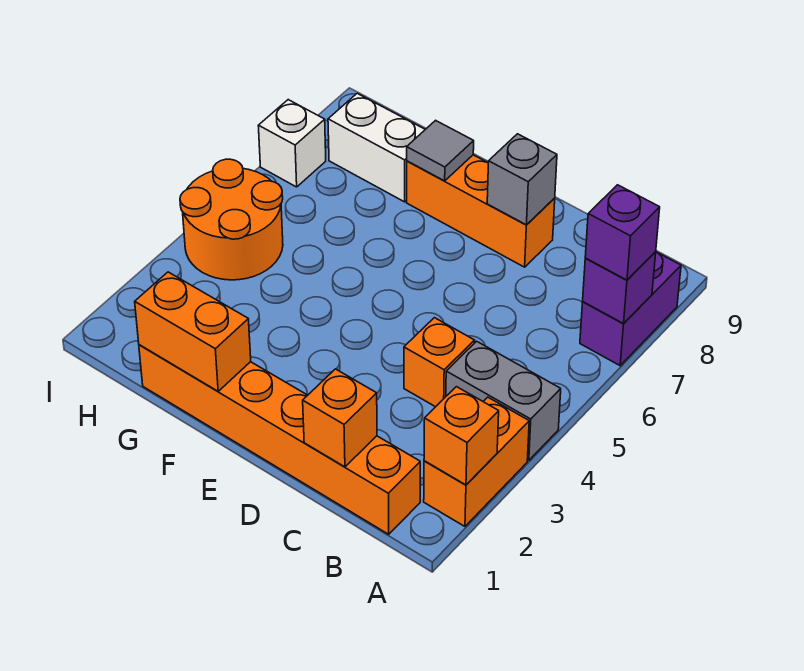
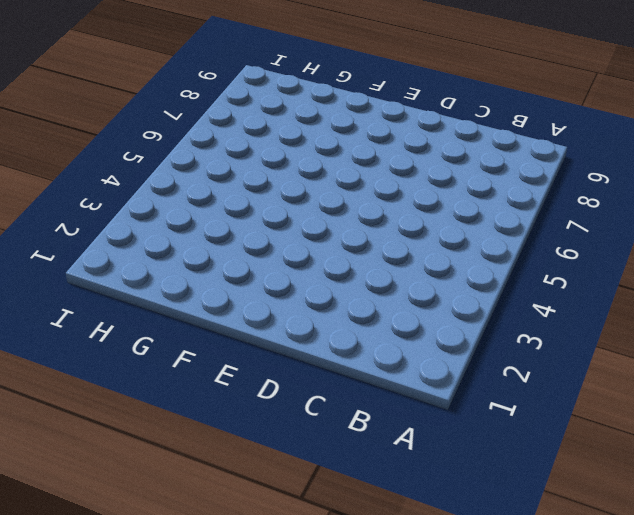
none -> orange 1x2 brick [424,397,529,526]
none -> grey 1x2 brick [446,341,561,460]
none -> purple 1x2 brick [580,252,681,366]

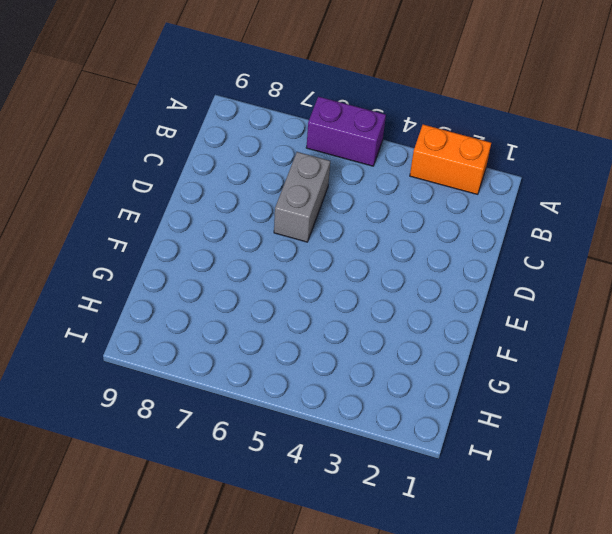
purple 1x2 brick [306,97,386,166] -> purple 1x2 brick moved to [580,252,681,366]
grey 1x2 brick [274,152,330,242] -> grey 1x2 brick moved to [446,341,561,460]
none -> orange 1x6 brick [139,345,420,534]
none -> orange 1x1 brick [404,318,475,407]
none -> orange 1x3 brick [407,155,555,267]

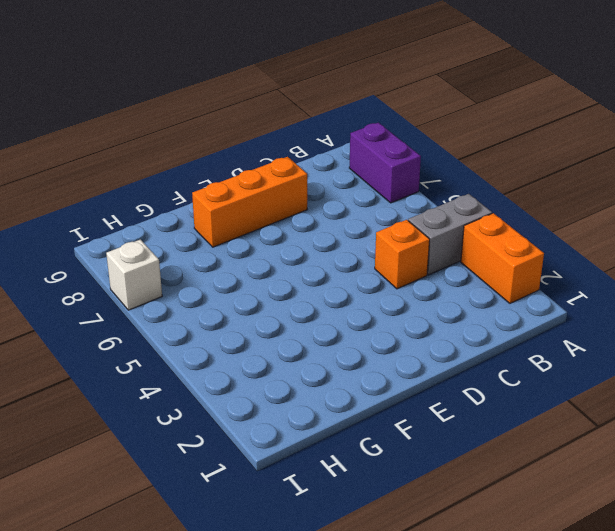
none -> orange 1x6 brick [139,345,420,534]
none -> white 1x2 brick [328,93,425,202]
none -> orange 2x2 round brick [180,159,283,280]

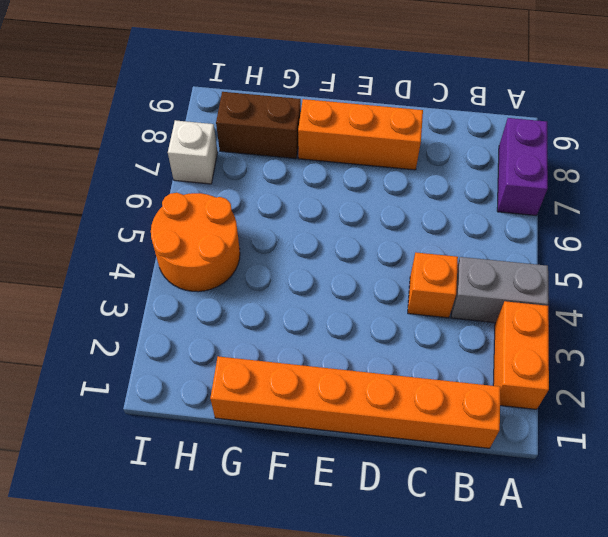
brown 1x2 brick [216,92,301,159] -> white 1x2 brick [328,93,425,202]
none -> orange 1x1 brick [424,387,499,485]
none -> purple 1x1 brick [583,251,656,324]
none -> orange 1x1 brick [303,369,377,467]

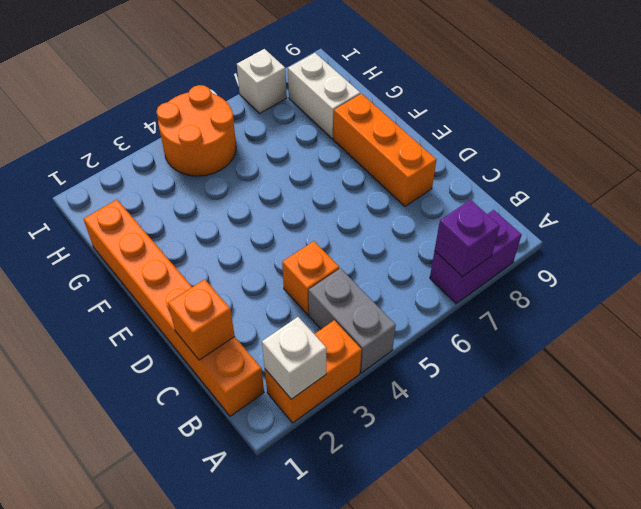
white 1x1 brick [262,317,327,399] -> orange 1x1 brick [424,387,499,485]
none -> grey 1x1 brick [487,134,557,225]
none -> orange 1x2 brick [135,272,251,391]
none -> grey 1x1 tile [407,120,474,181]

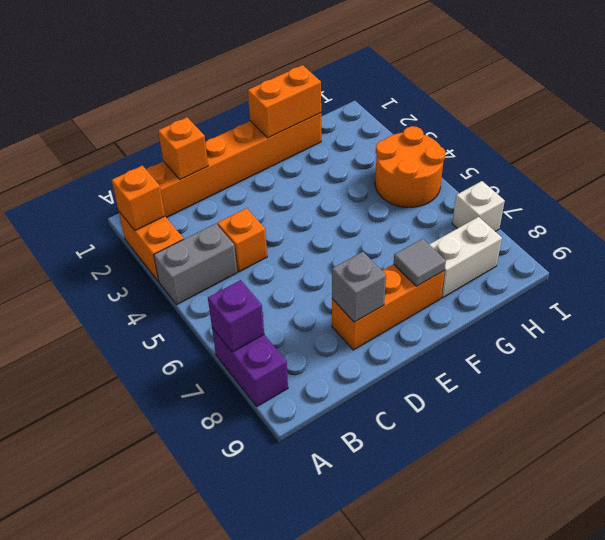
none -> purple 1x1 brick [585,185,660,280]

